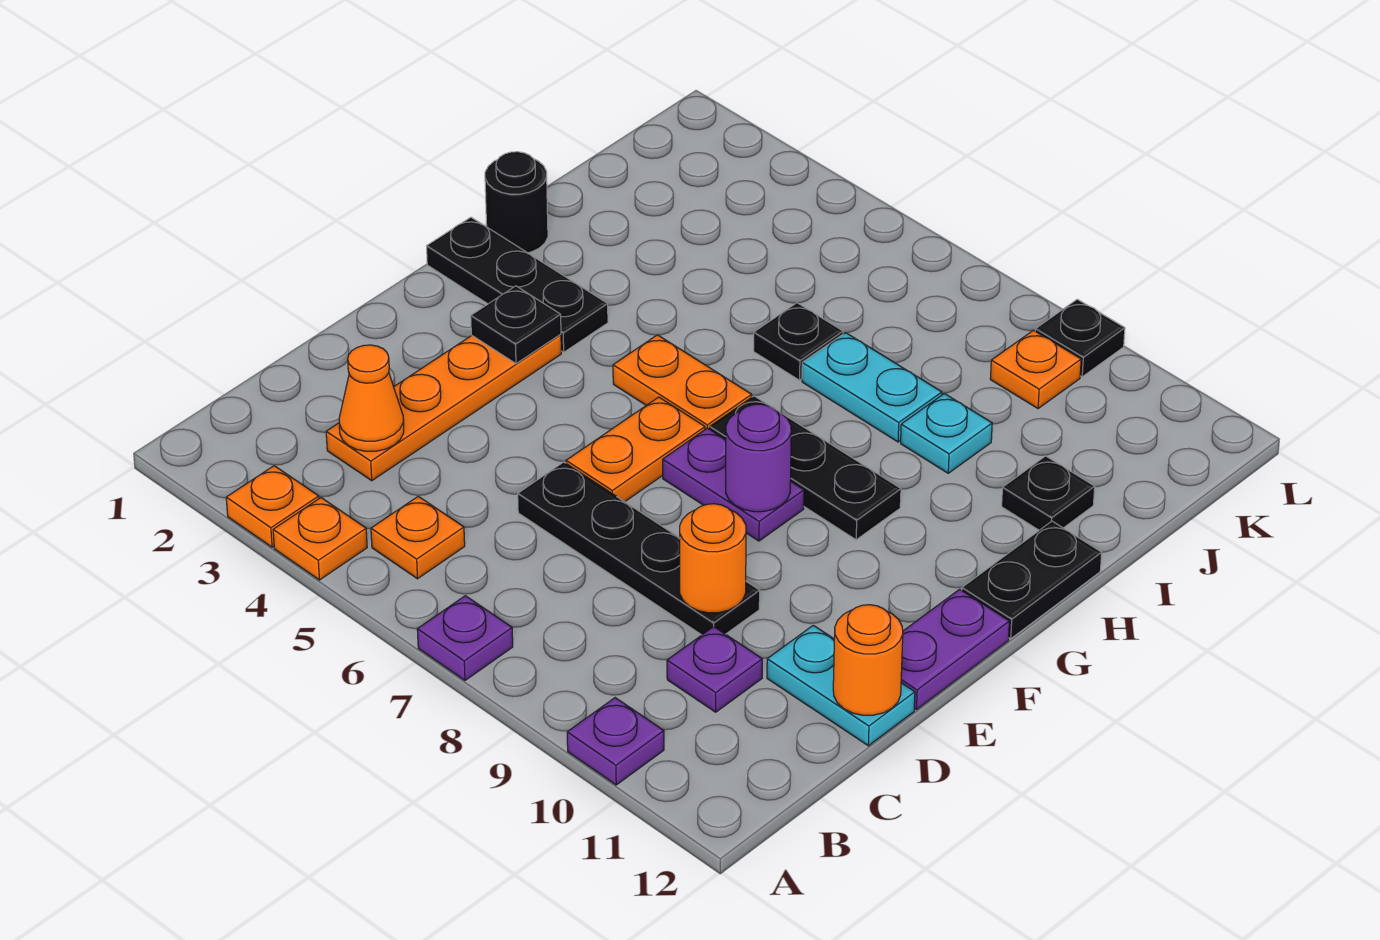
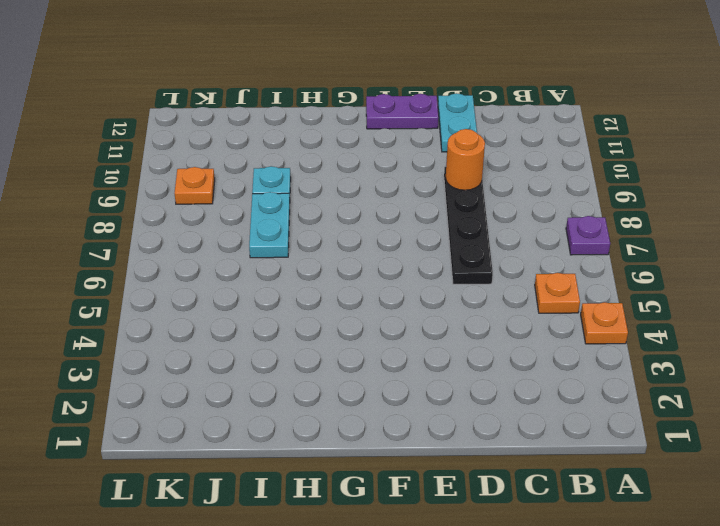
none -> orange 1x1 plate [226,466,319,547]
none -> purple 1x1 plate [567,698,664,785]
none -> orange 1x4 plate [326,334,561,481]

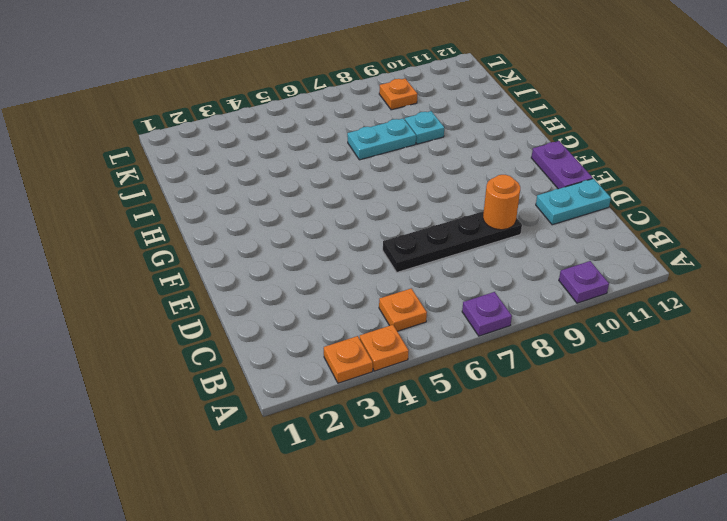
none -> orange 1x4 plate [326,334,561,481]
none -> purple 1x1 plate [667,627,762,712]
none -> orange 1x2 plate [566,397,705,502]

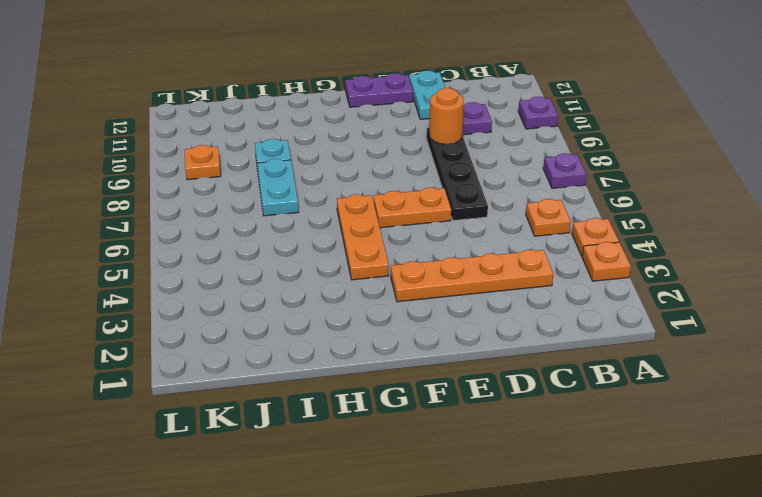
orange 1x3 plate [337,194,389,280] -> orange 1x2 plate [613,335,752,429]
none -> purple 1x2 plate [663,428,804,541]
none -> black 1x3 plate [427,217,608,352]
none -> black 1x3 plate [710,396,901,540]

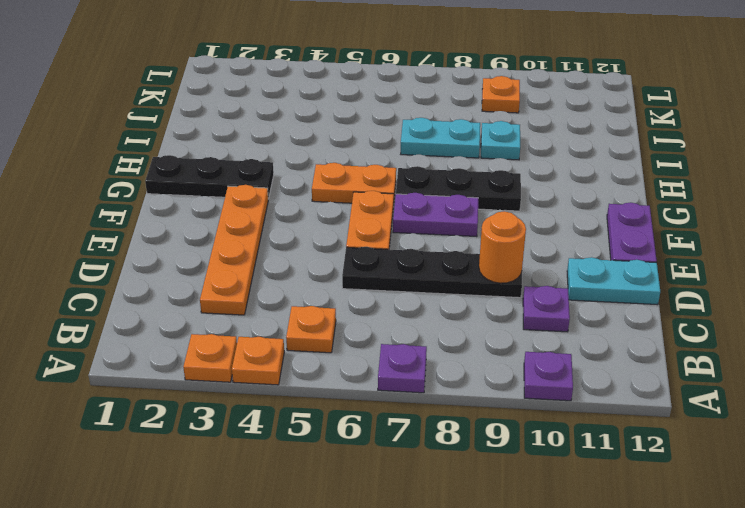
none -> black 1x2 plate [962,521,1102,639]
none -> black 1x1 round brick [485,152,548,253]
none -> black 1x1 plate [754,303,843,380]

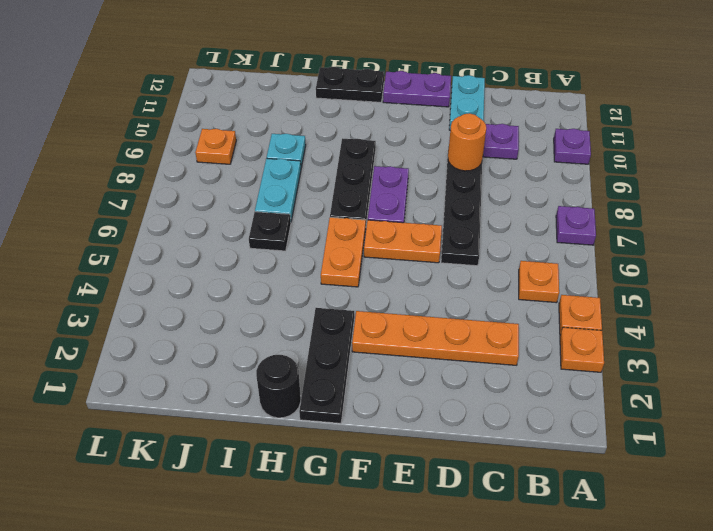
none -> black 1x1 plate [1002,456,1095,530]
none -> black 1x1 plate [1035,299,1125,377]
none -> orange 1x1 cone [339,345,404,451]

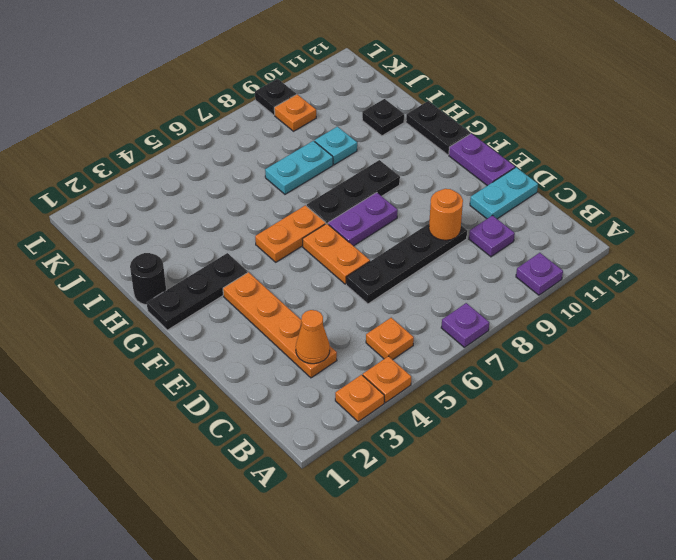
none -> black 1x1 plate [754,303,843,380]
none -> orange 1x1 round brick [833,605,903,715]
none -> black 1x1 plate [471,286,561,364]

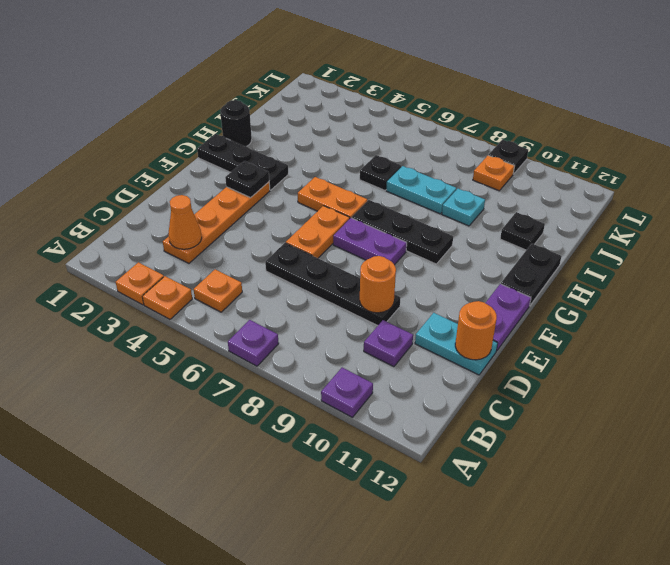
none -> purple 1x1 round brick [726,404,791,512]

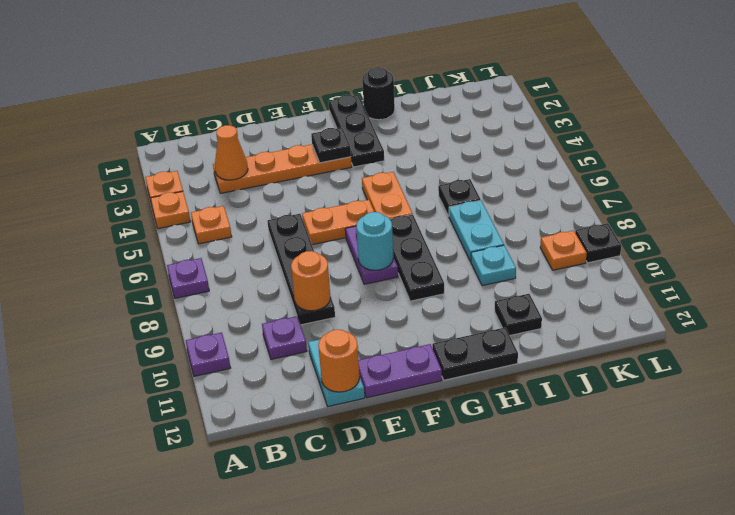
cyan 1x1 round brick [356,212,394,270] -> purple 1x1 round brick [726,404,791,512]

